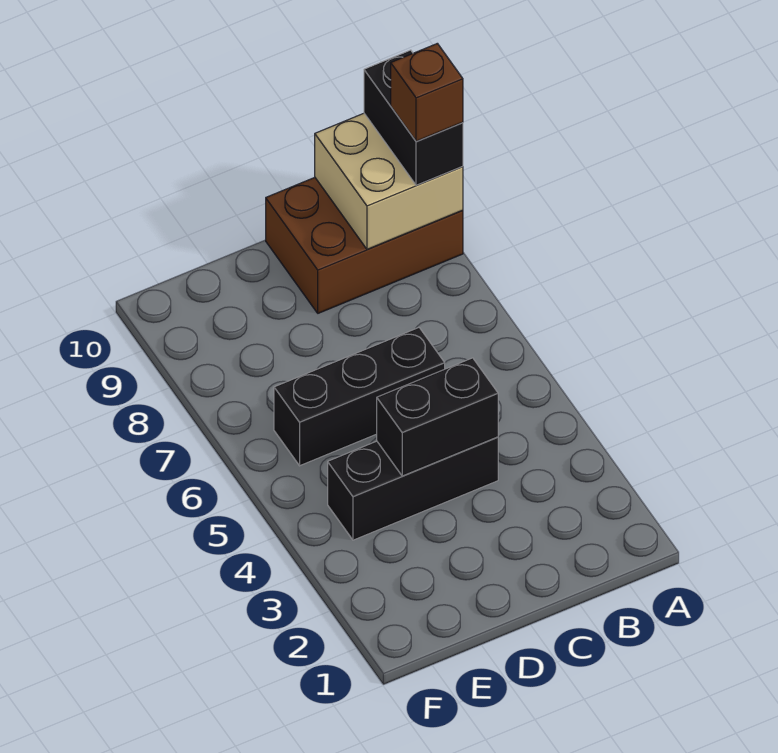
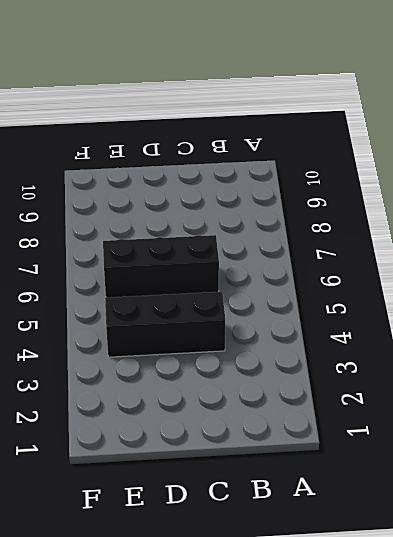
none -> brown 2x3 brick [266,177,463,313]
none -> tan 2x2 brick [315,113,463,250]

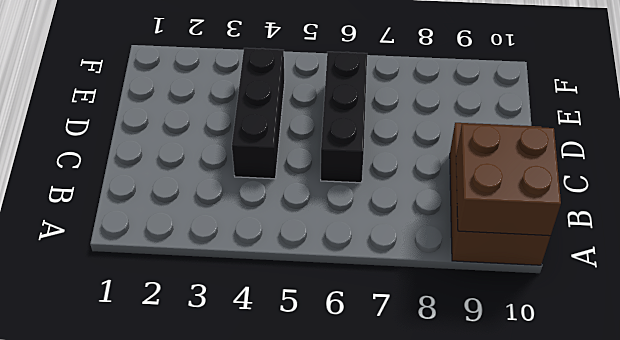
brown 2x2 brick [456,124,561,236] -> tan 2x2 brick [315,113,463,250]
none -> black 1x2 brick [377,358,498,476]
none -> black 1x2 brick [364,50,463,185]

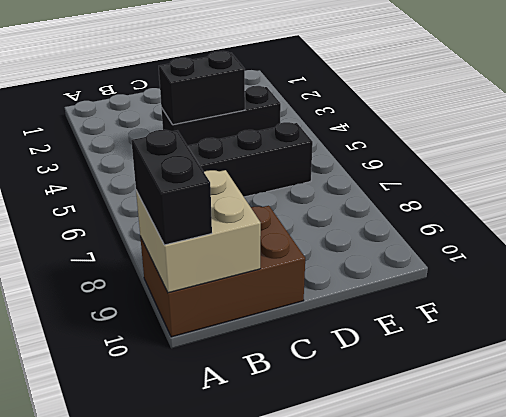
none -> brown 1x1 brick [391,43,463,142]

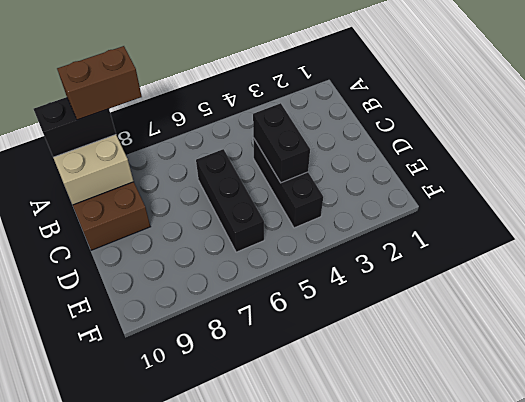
brown 1x2 brick [57,46,142,120] -> brown 1x1 brick [391,43,463,142]

